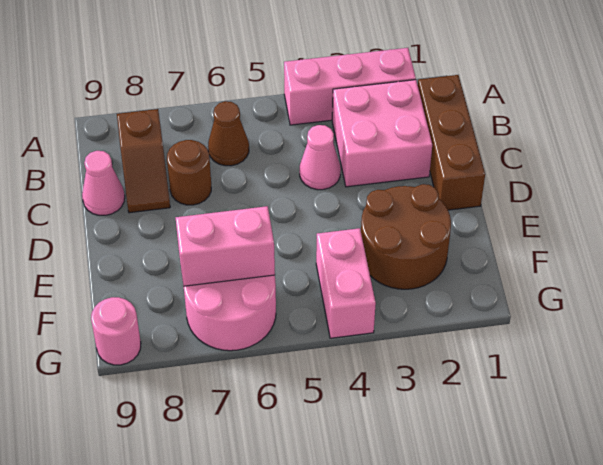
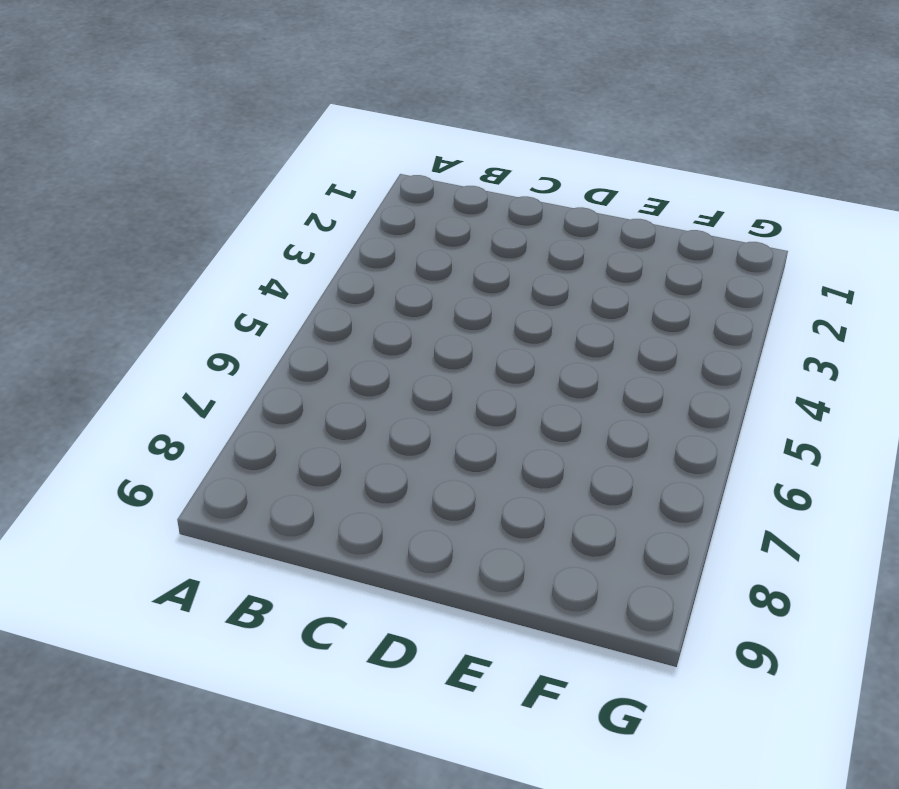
none -> pink 1x3 brick [284,48,416,125]
none -> brown 1x3 brick [418,75,485,210]
none -> pink 2x2 brick [332,80,432,187]

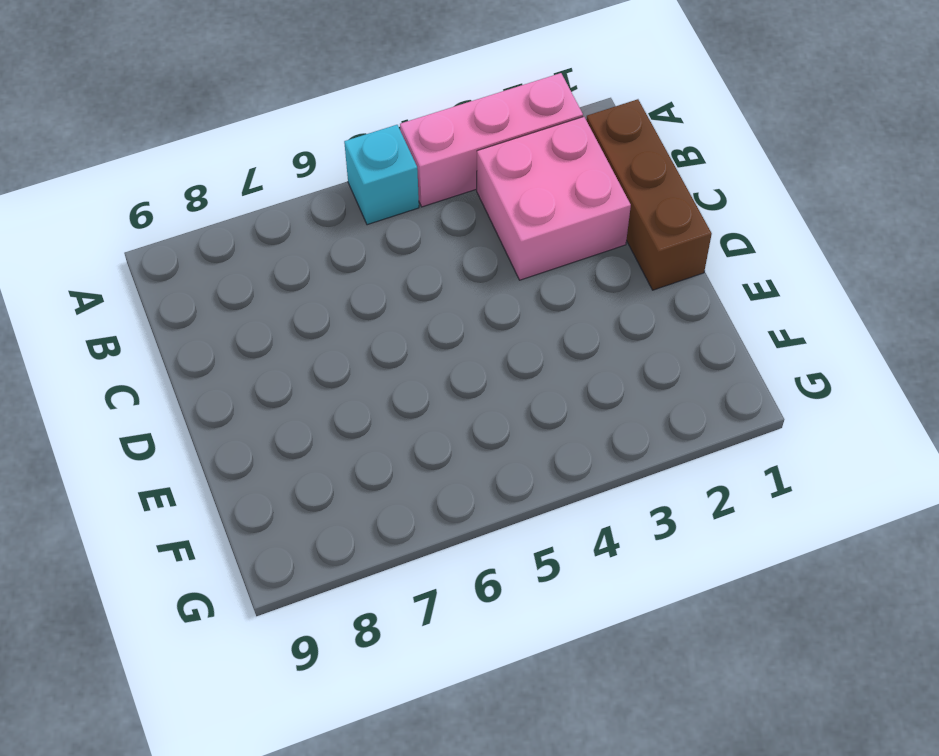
cyan 1x1 brick [344,125,419,225] -> none
none -> brown 1x1 cone [208,101,249,166]
none -> brown 1x2 slope [117,109,170,213]
none -> pink 1x1 cone [300,125,341,190]

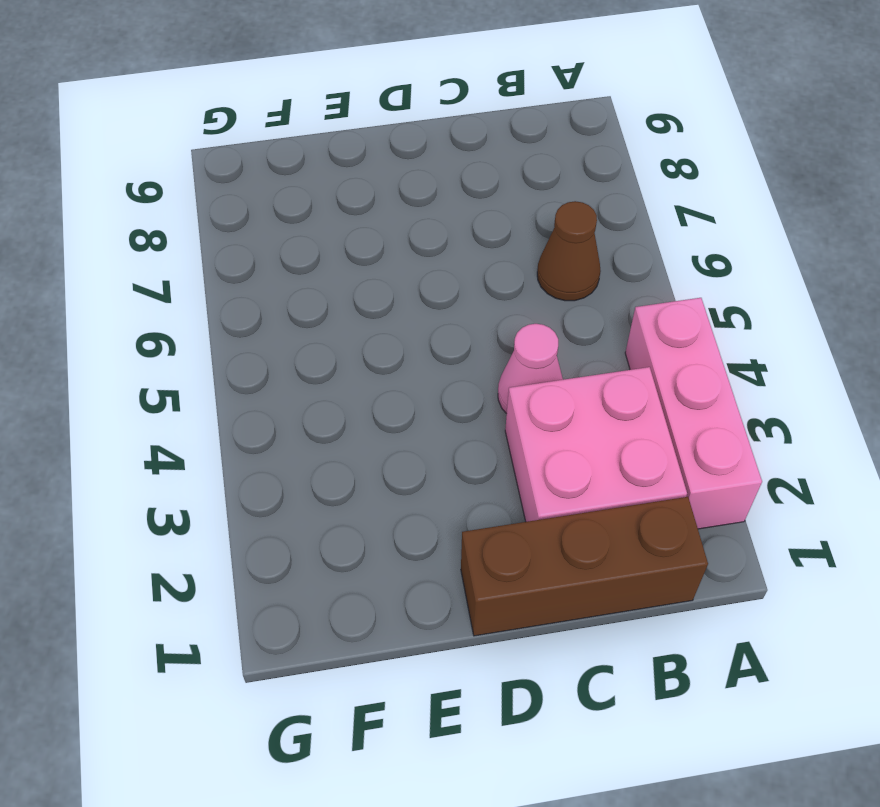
none -> brown 1x2 slope [117,109,170,213]
none -> brown 1x1 round brick [167,140,211,205]
none -> pink 1x1 cone [82,151,125,215]

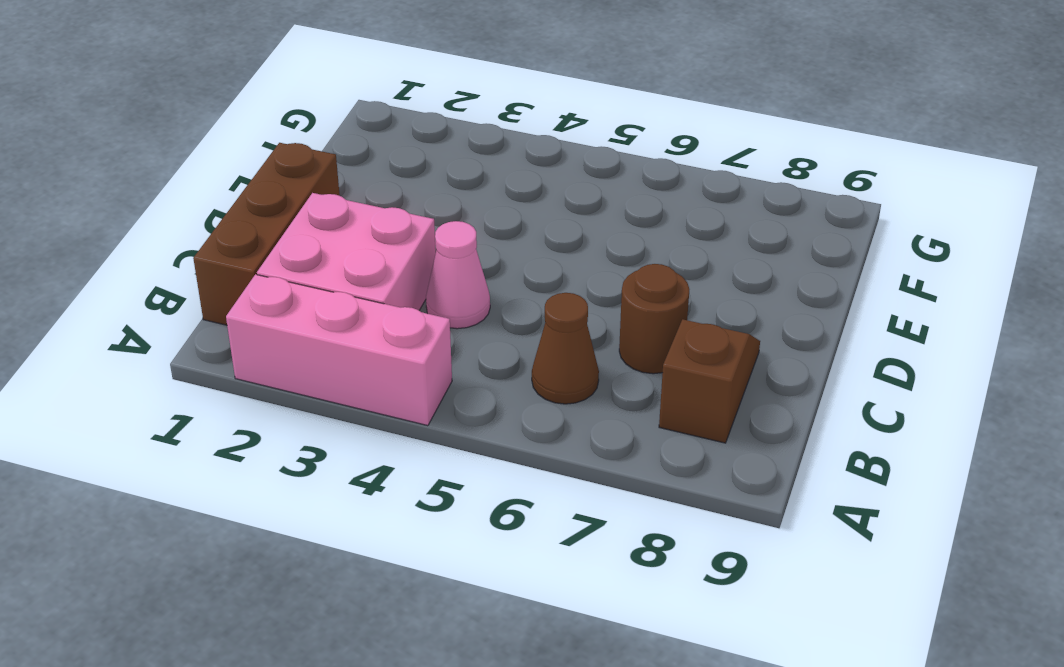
none -> pink 1x1 cone [82,151,125,215]
none -> brown 2x2 round brick [361,184,451,289]
none -> pink 1x2 brick [316,228,376,338]

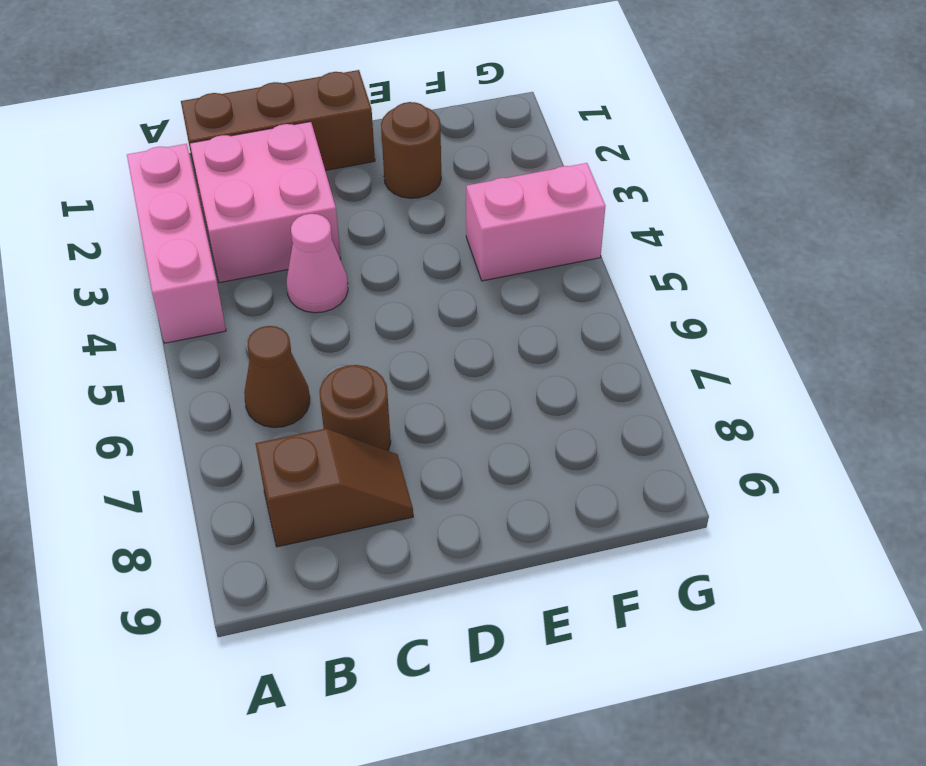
brown 1x1 round brick [381,102,441,198] -> brown 2x2 round brick [361,184,451,289]
none -> pink 1x1 cone [82,151,125,215]
none -> pink 2x2 round brick [184,275,276,351]
none -> pink 1x1 round brick [91,297,141,365]

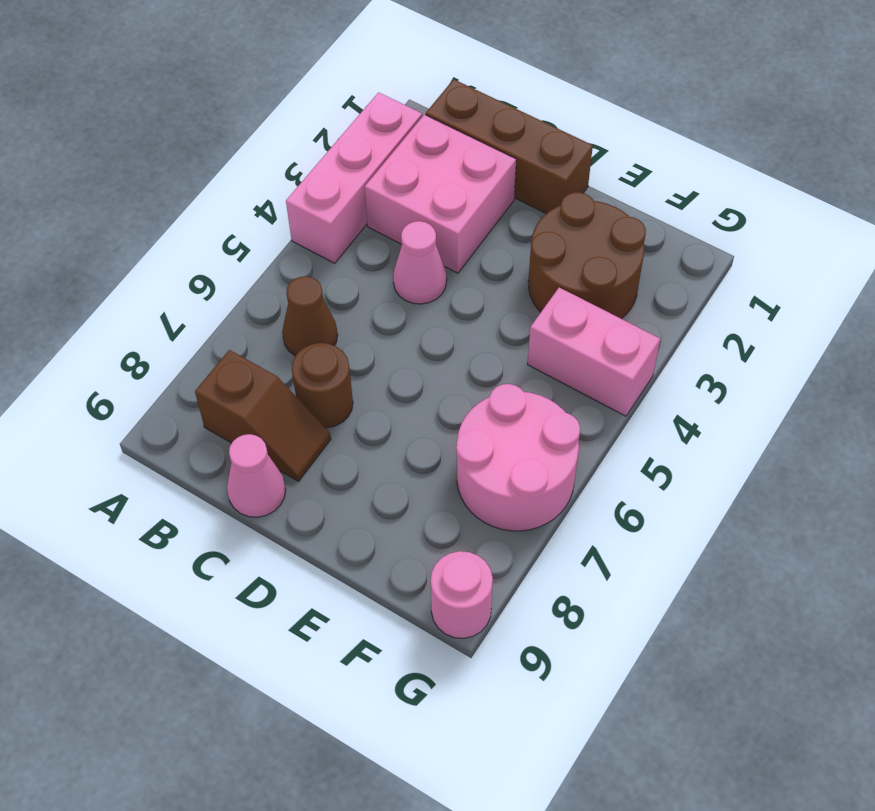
none -> pink 1x2 brick [176,206,275,286]

